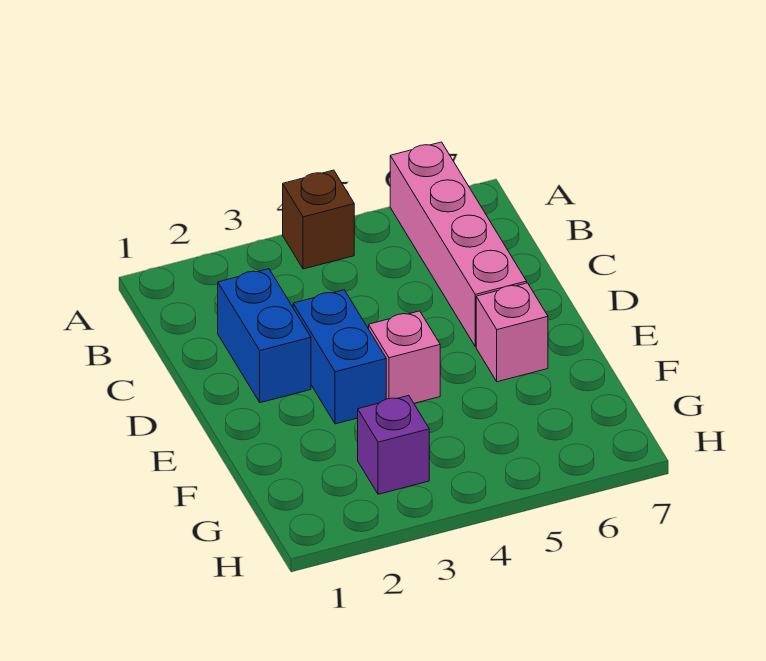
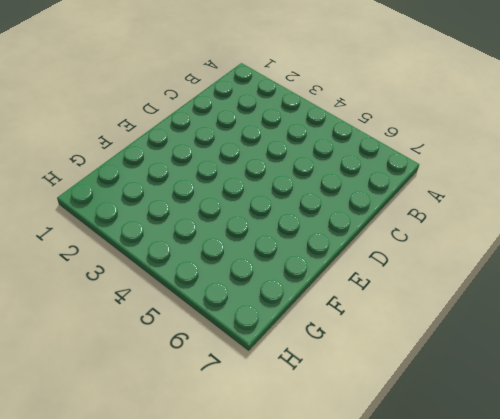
none -> brown 1x1 brick [283,170,354,269]
none -> pink 1x4 brick [390,142,527,347]

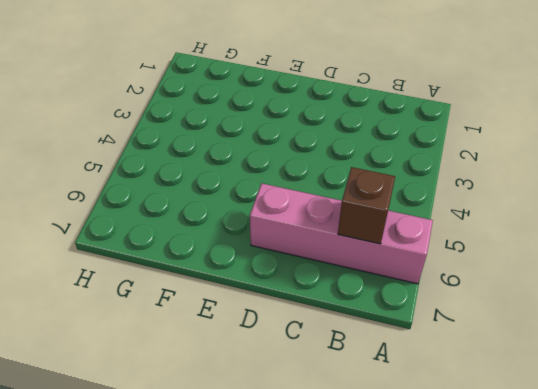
brown 1x1 brick [338,167,395,244] -> brown 1x1 brick moved to [283,170,354,269]
none -> blue 1x2 brick [218,269,311,403]
none -> blue 1x2 brick [293,290,386,424]

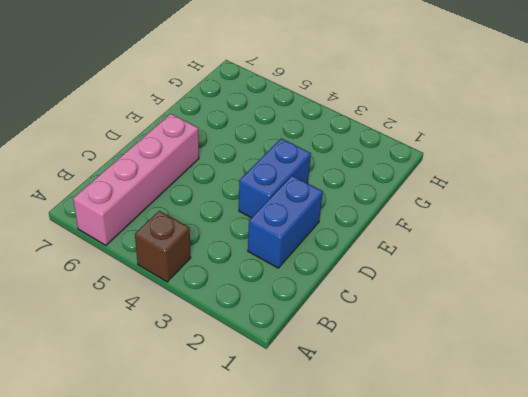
none -> pink 1x1 brick [369,311,440,403]
none -> pink 1x1 brick [476,283,548,382]

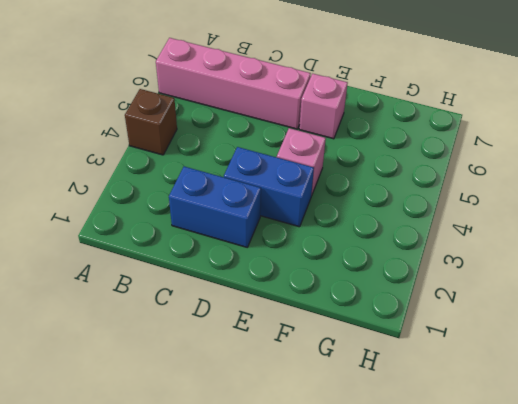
none -> purple 1x1 brick [358,396,429,494]

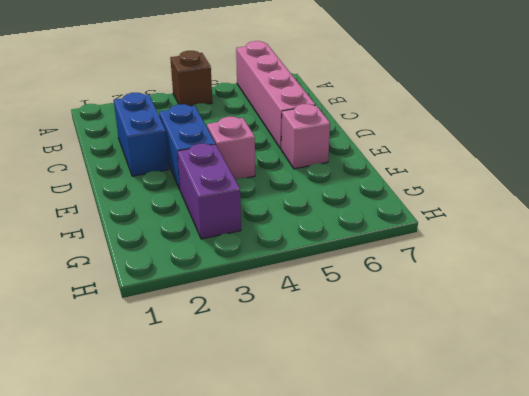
purple 1x2 brick [177,144,241,239] -> purple 1x1 brick [358,396,429,494]

